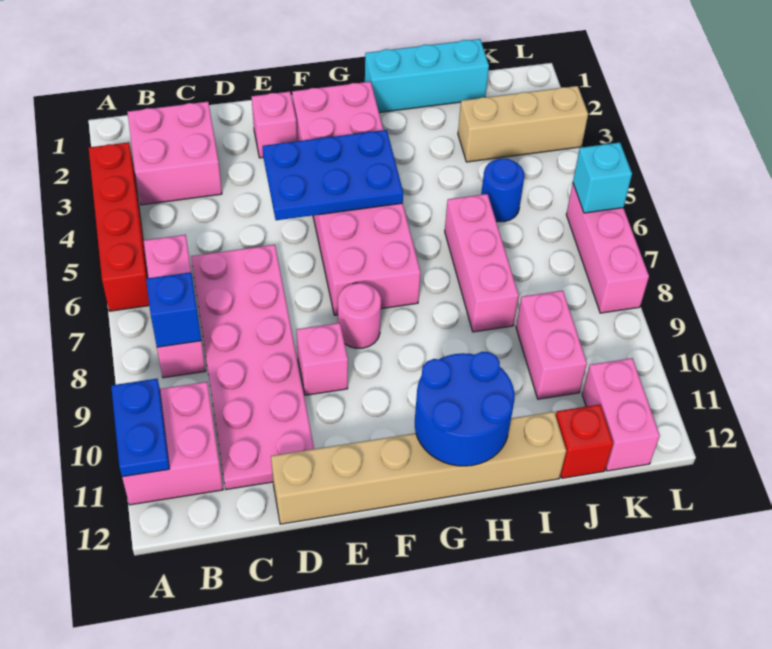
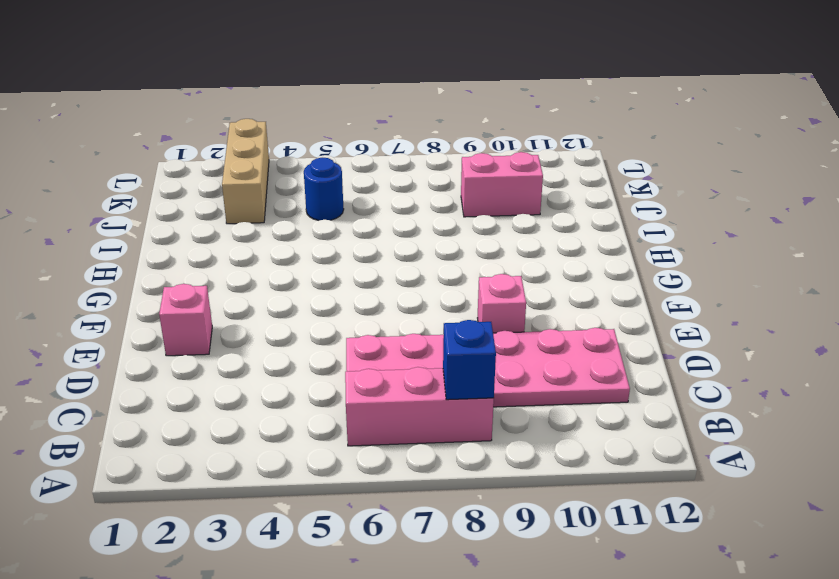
none -> red 1x4 brick [89,142,149,311]
none -> pink 2x2 brick [122,382,223,505]
none -> pink 2x2 brick [128,102,222,205]

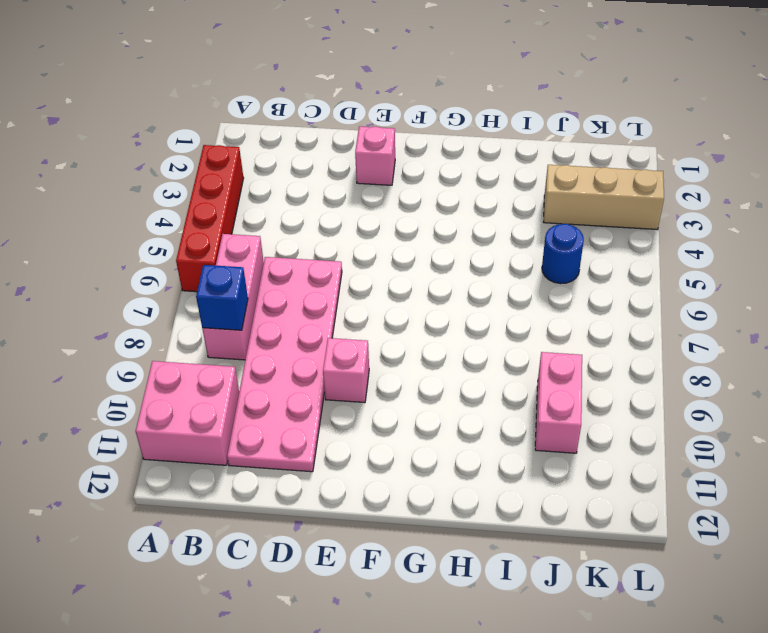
none -> pink 2x2 brick [128,102,222,205]
none -> tan 1x6 brick [271,412,566,524]
none -> pink 2x6 brick [292,82,421,315]

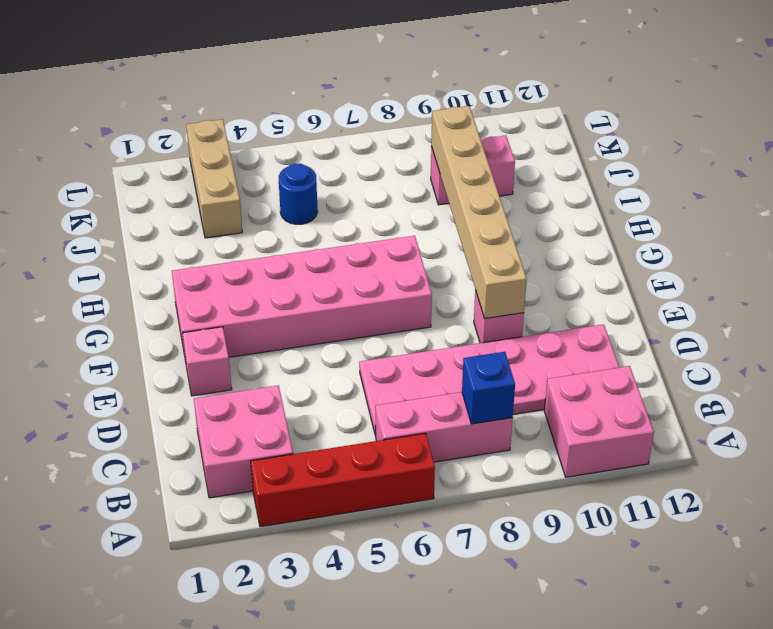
tan 1x6 brick [431,106,527,319] -> tan 1x6 brick moved to [271,412,566,524]
none -> pink 1x1 round brick [338,283,381,348]
none -> cyan 1x3 brick [365,39,489,112]
none -> pink 1x3 brick [445,194,519,332]

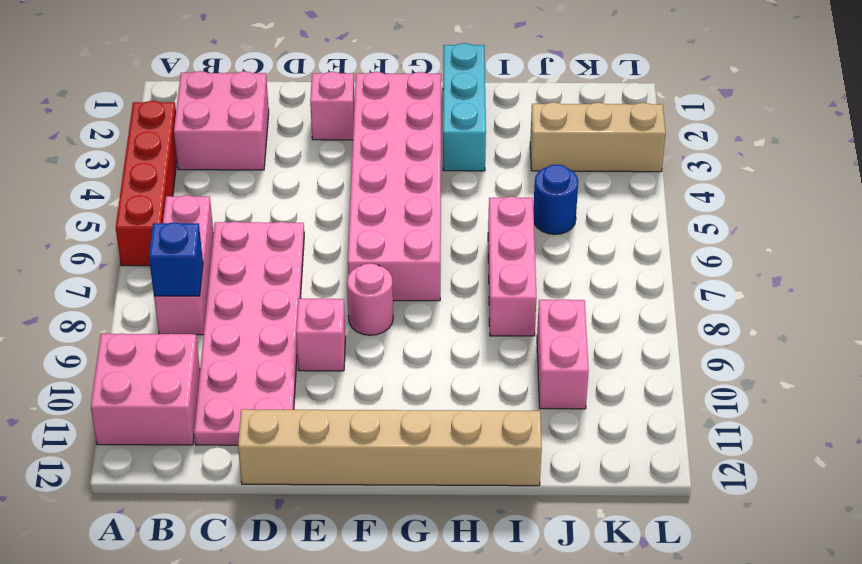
cyan 1x3 brick [443,43,486,171] -> cyan 1x3 brick turned to [365,39,489,112]
none -> red 1x1 brick [556,404,613,478]
none -> pink 1x2 brick [582,358,660,471]
none -> pink 1x3 brick [566,184,649,313]

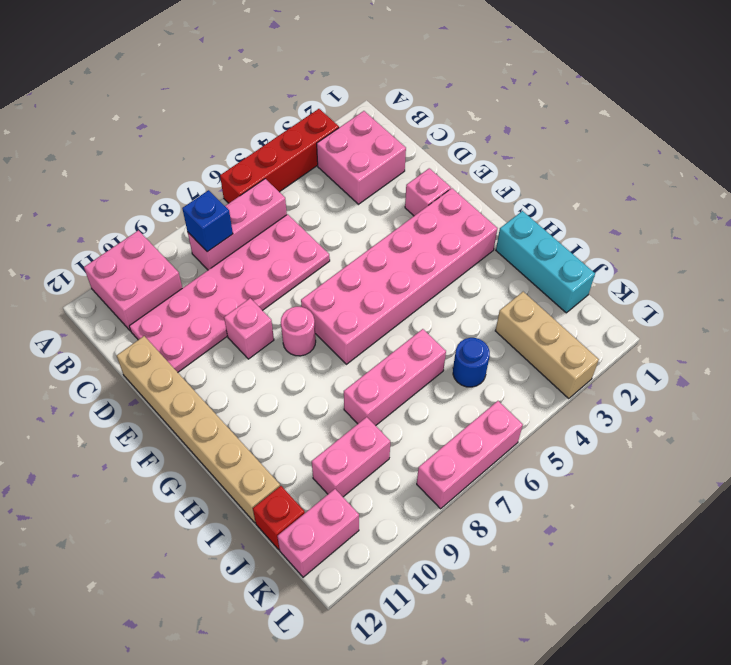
none -> blue 1x2 plate [111,379,169,477]
none -> blue 2x3 plate [263,130,403,220]
none -> blue 2x2 round brick [415,352,515,466]

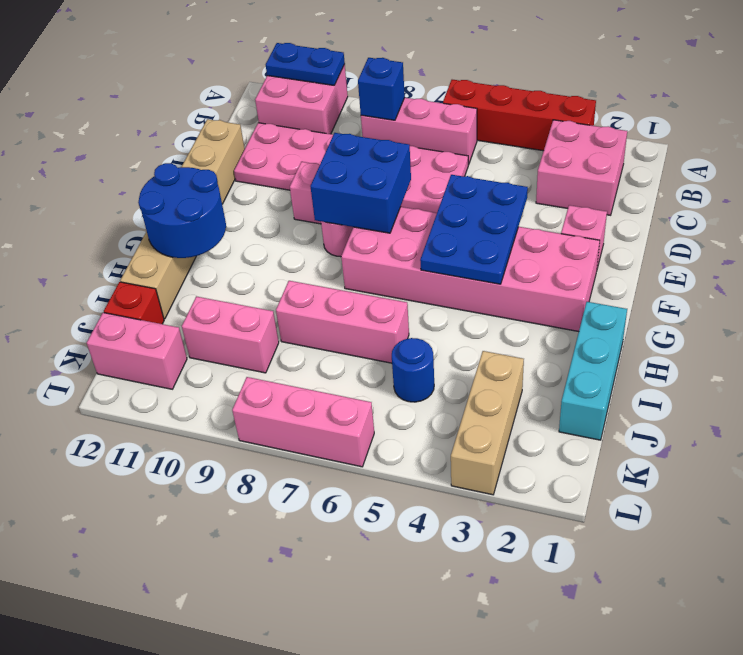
blue 2x2 brick [310,133,411,233] -> none
none -> cyan 1x1 brick [573,142,632,213]

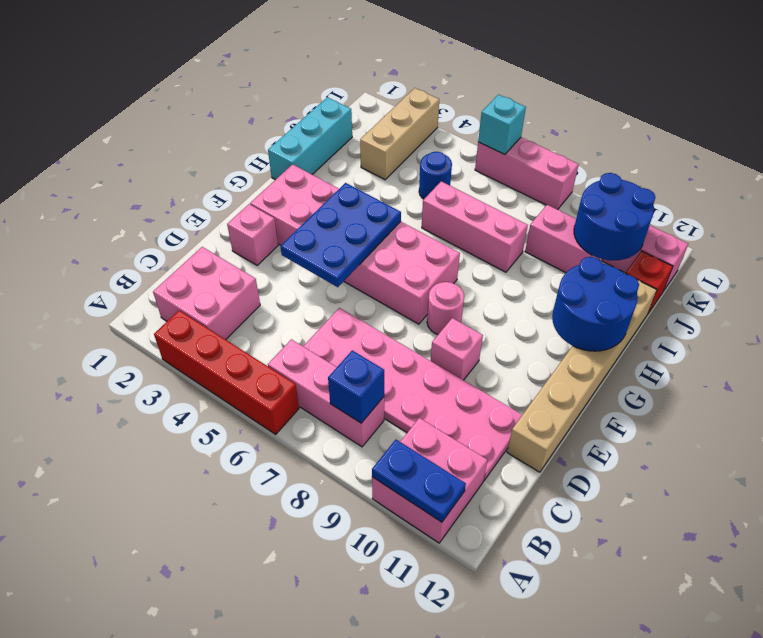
blue 2x2 round brick [574,173,655,260] -> none

